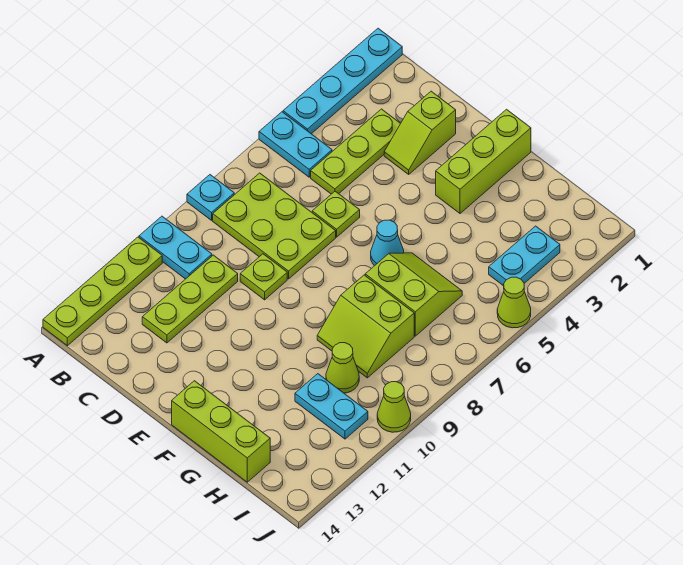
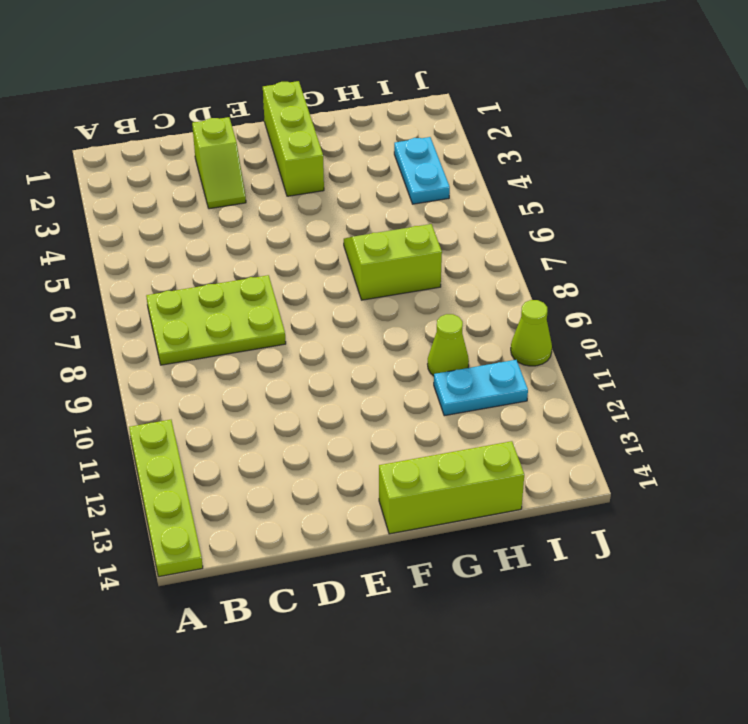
none -> cyan 1x4 plate [283,28,402,134]
none -> cyan 1x2 plate [259,112,332,177]
none -> cyan 1x1 plate [187,175,234,220]

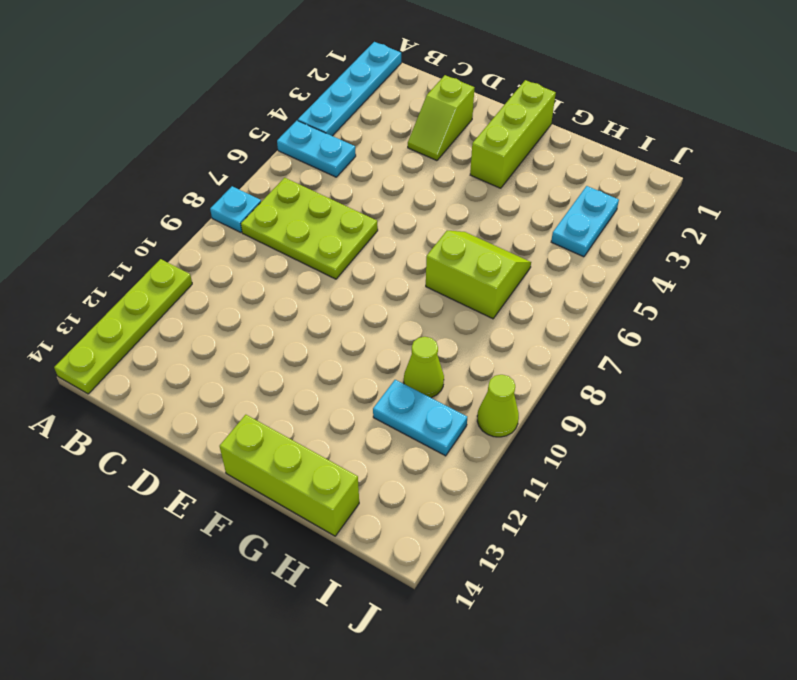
none -> cyan 1x2 plate [139,216,212,279]
none -> lime 1x3 plate [311,109,401,194]
none -> lime 1x3 plate [142,255,238,343]

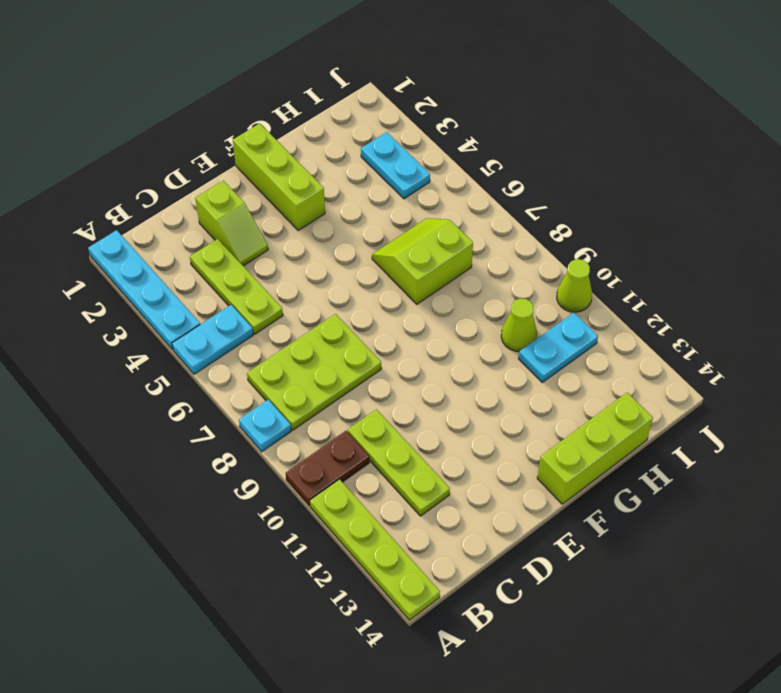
brown 1x2 plate [286,431,369,506] -> cyan 1x2 plate [139,216,212,279]
none -> lime 1x1 plate [312,191,360,237]
none -> lime 1x1 plate [240,254,287,300]
none -> cyan 1x1 cone [371,220,404,266]

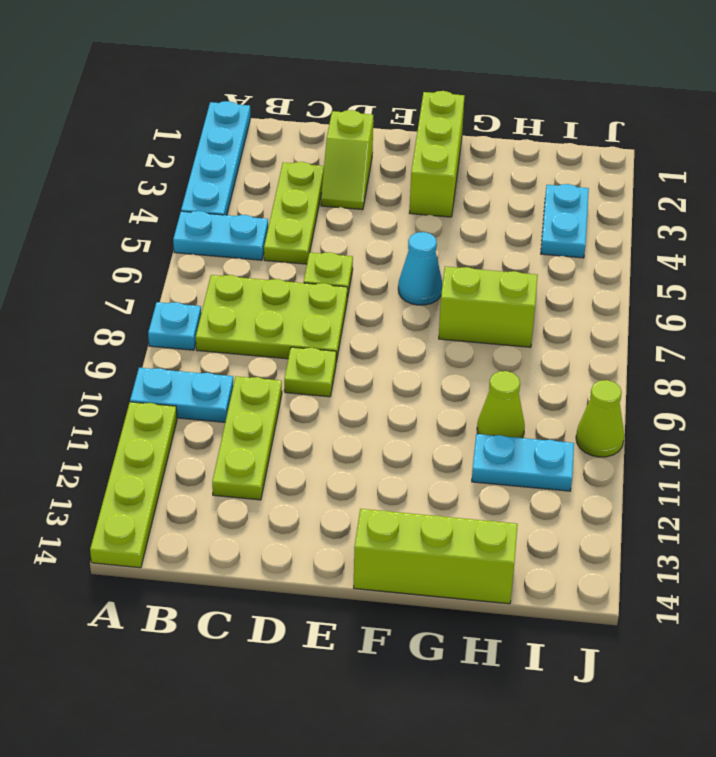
none -> lime 2x2 slope [317,275,414,378]
none -> lime 1x1 cone [497,277,531,328]

